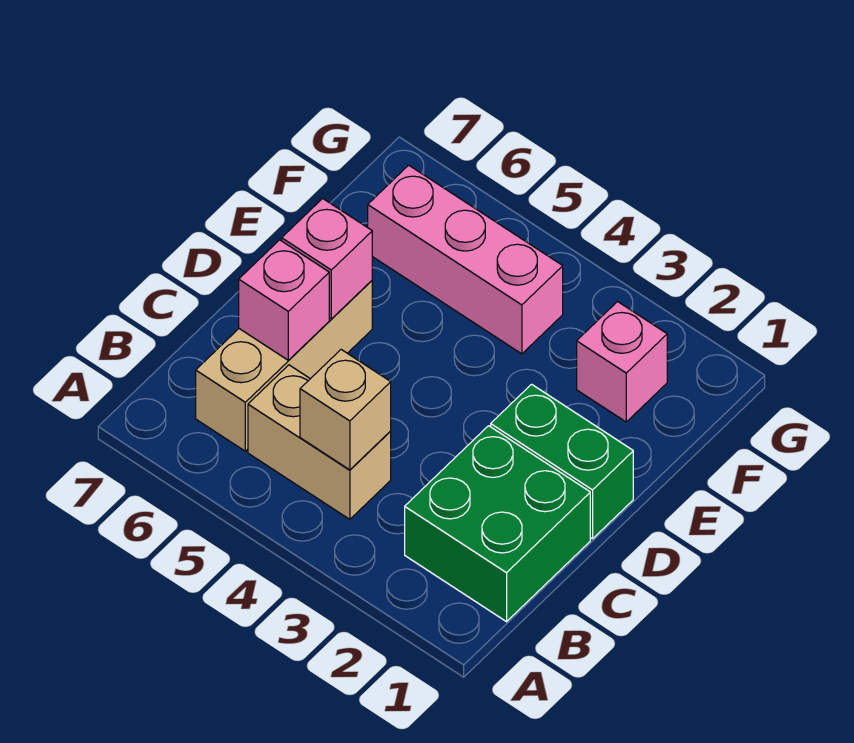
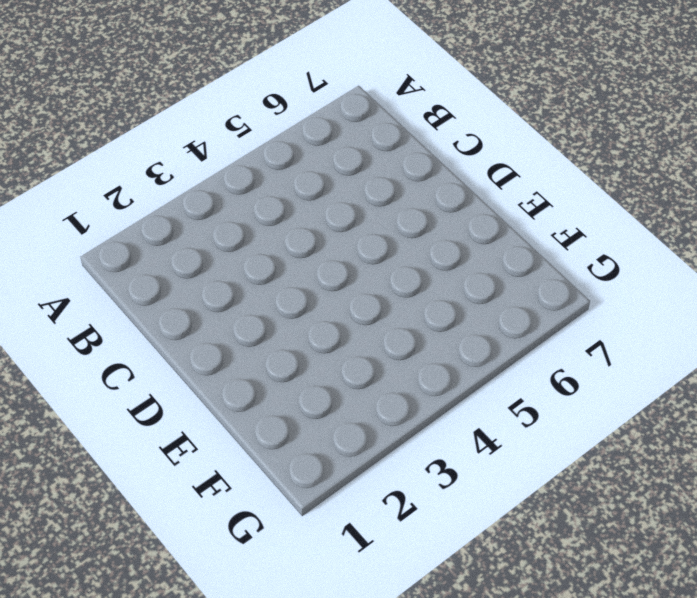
none -> green 2x2 brick [405,426,590,622]
none -> tan 1x2 brick [248,365,391,519]

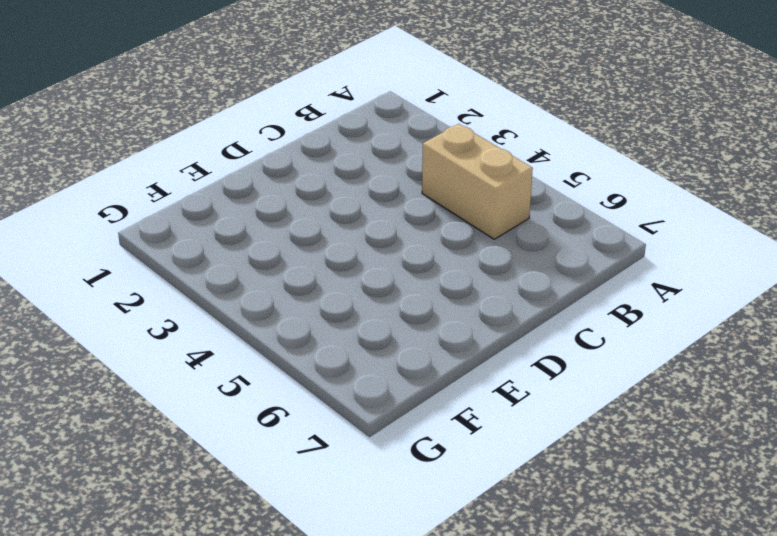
none -> green 2x2 brick [405,426,590,622]
none -> tan 1x3 brick [196,281,372,451]

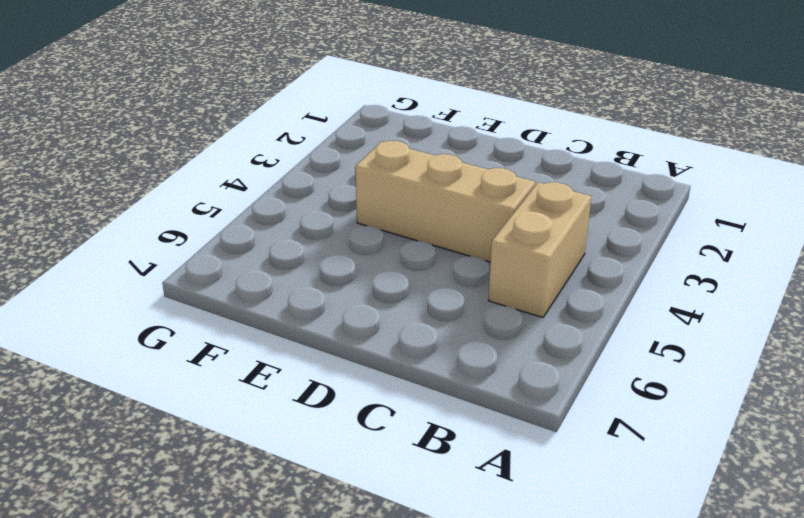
tan 1x3 brick [355,141,535,262] -> tan 1x3 brick moved to [196,281,372,451]
none -> green 2x2 brick [405,426,590,622]
none -> green 1x2 brick [491,384,633,539]

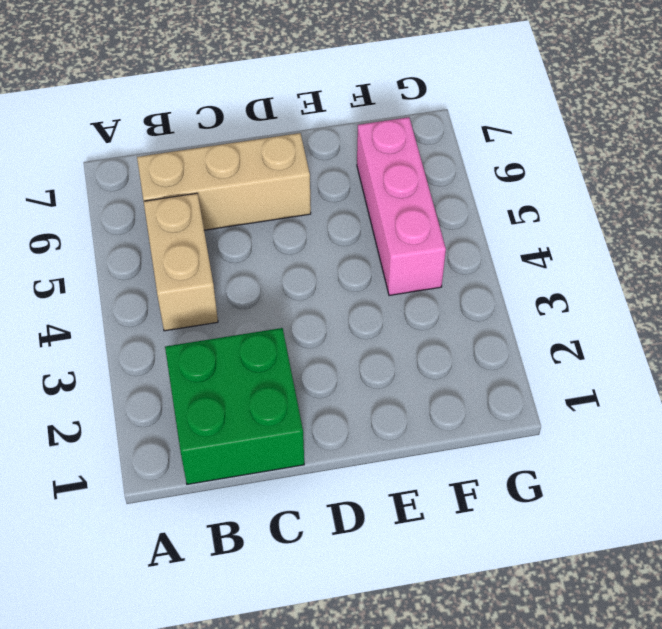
none -> green 1x2 brick [491,384,633,539]
none -> pink 1x1 brick [577,302,667,422]

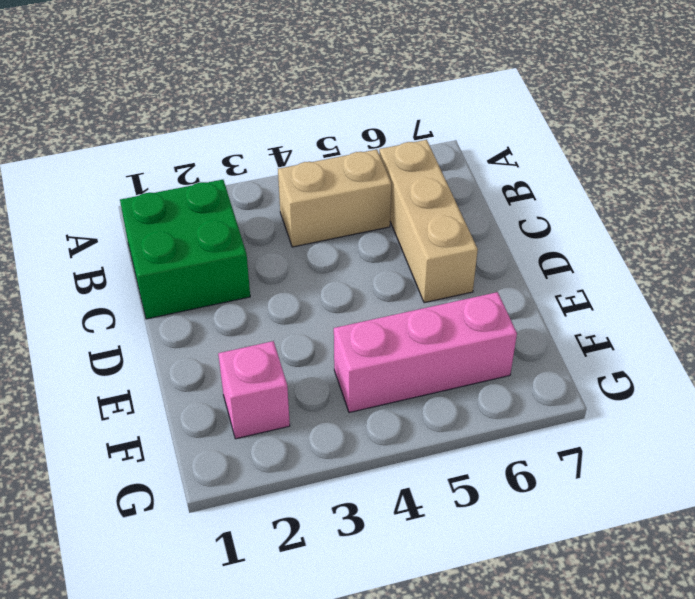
none -> green 1x2 brick [491,384,633,539]
none -> tan 1x1 brick [300,350,391,470]

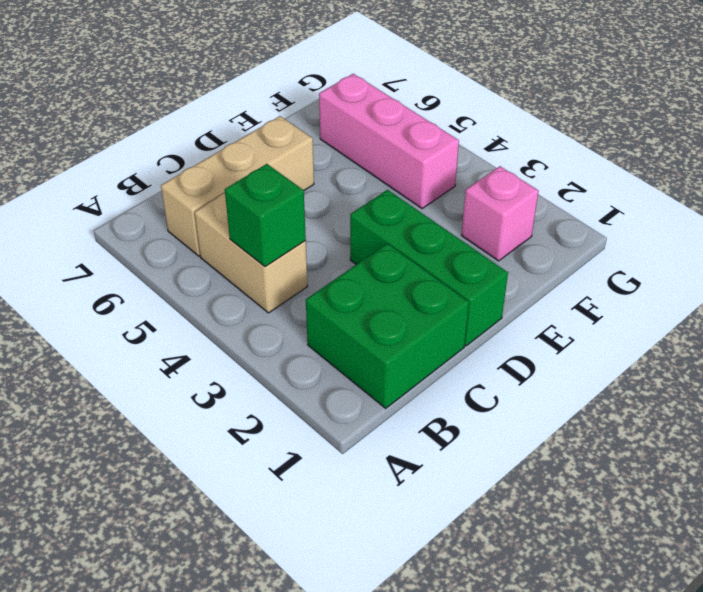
green 1x1 brick [225,164,306,267] -> tan 1x1 brick [300,350,391,470]
green 1x3 brick [350,190,508,346] -> green 1x2 brick [491,384,633,539]
none -> pink 1x1 brick [239,240,329,360]
none -> pink 1x1 brick [282,198,372,319]

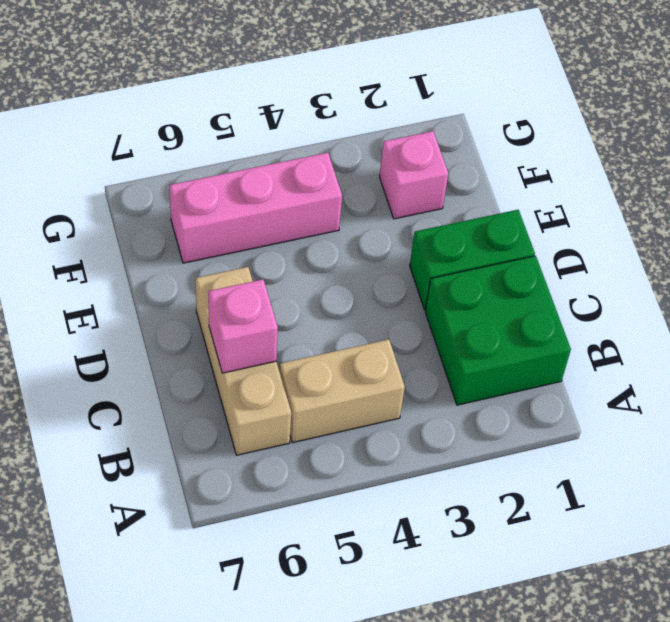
none -> tan 1x1 brick [300,350,391,470]
none -> pink 1x1 brick [282,198,372,319]

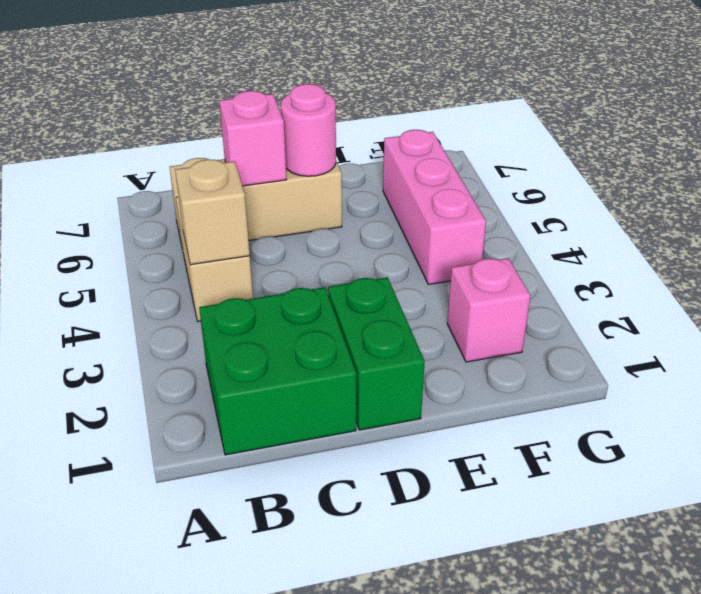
pink 1x1 round brick [281,84,336,176] -> pink 1x1 brick [282,198,372,319]

